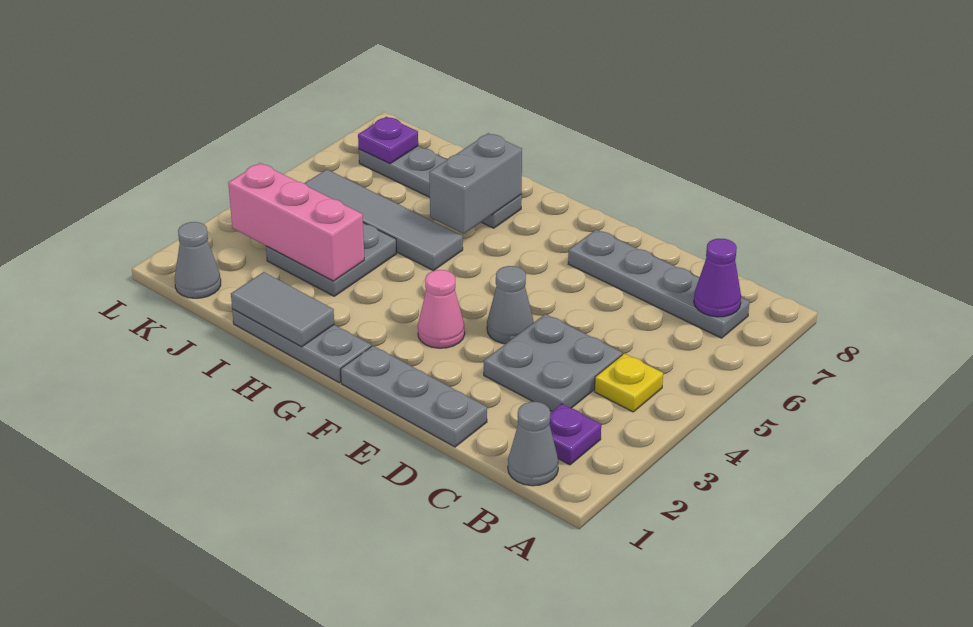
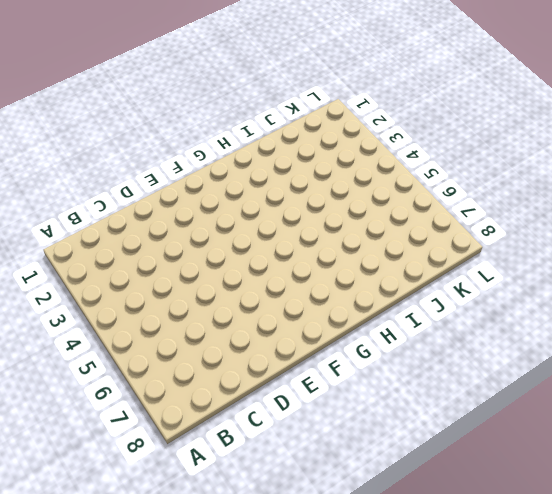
none -> grey 1x1 cone [508,402,558,486]
none -> purple 1x1 plate [549,404,601,465]
none -> yellow 1x1 plate [594,353,663,412]

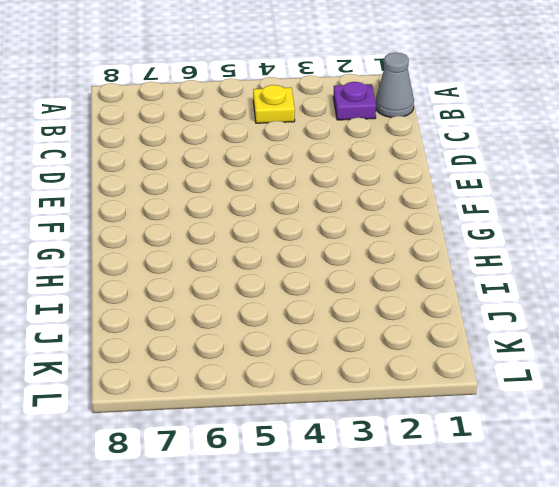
none -> grey 1x4 plate [568,230,749,338]
none -> grey 2x2 plate [484,314,623,411]
none -> grey 1x3 plate [340,346,487,447]

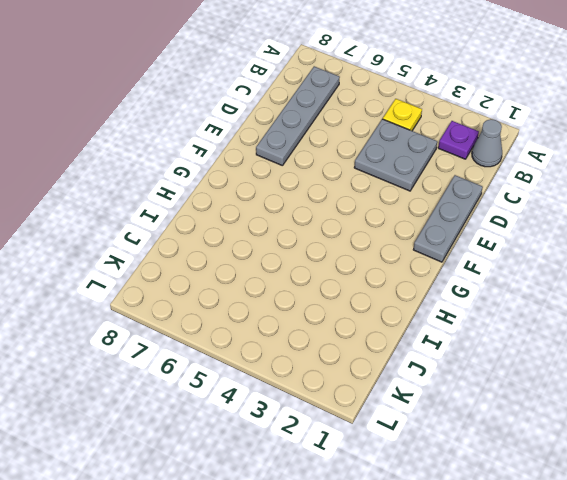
none -> grey 1x1 cone [487,266,534,344]
none -> pink 1x1 cone [418,270,465,348]
none -> grey 1x3 plate [232,309,371,383]

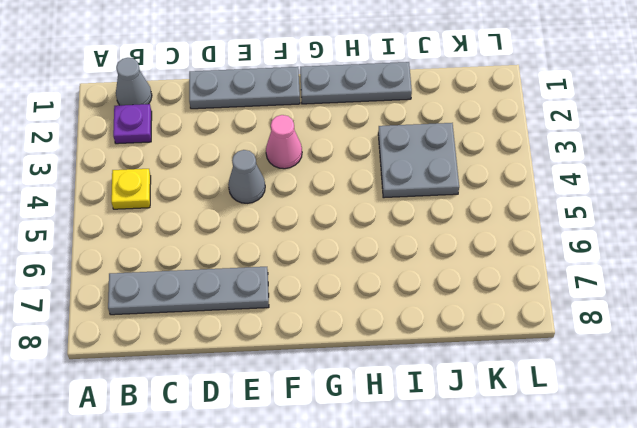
none -> grey 2x2 plate [484,314,623,411]
none -> grey 1x4 tile [305,169,463,271]
none -> grey 1x4 plate [359,146,522,228]

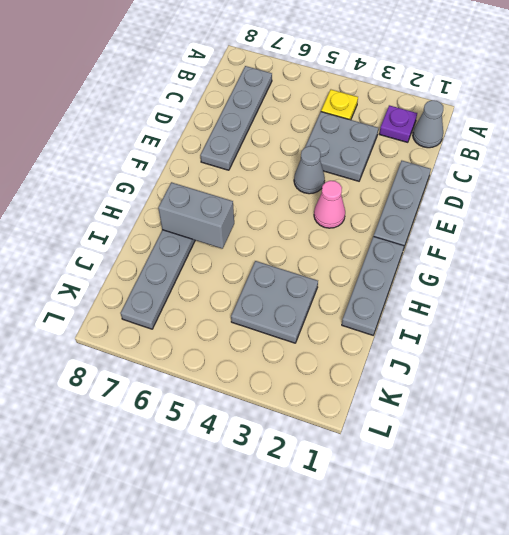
none -> grey 1x4 tile [305,169,463,271]
none -> grey 1x1 cone [175,222,221,298]
none -> purple 1x1 cone [694,239,741,317]

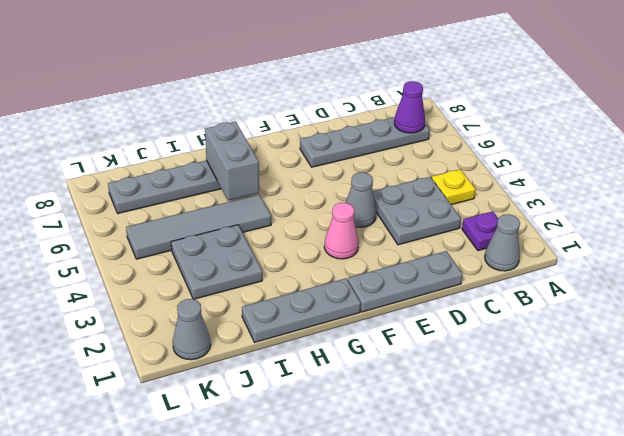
none -> grey 1x2 tile [231,272,334,347]
none -> pink 1x3 brick [228,163,364,281]
none -> purple 1x1 plate [358,117,418,164]

